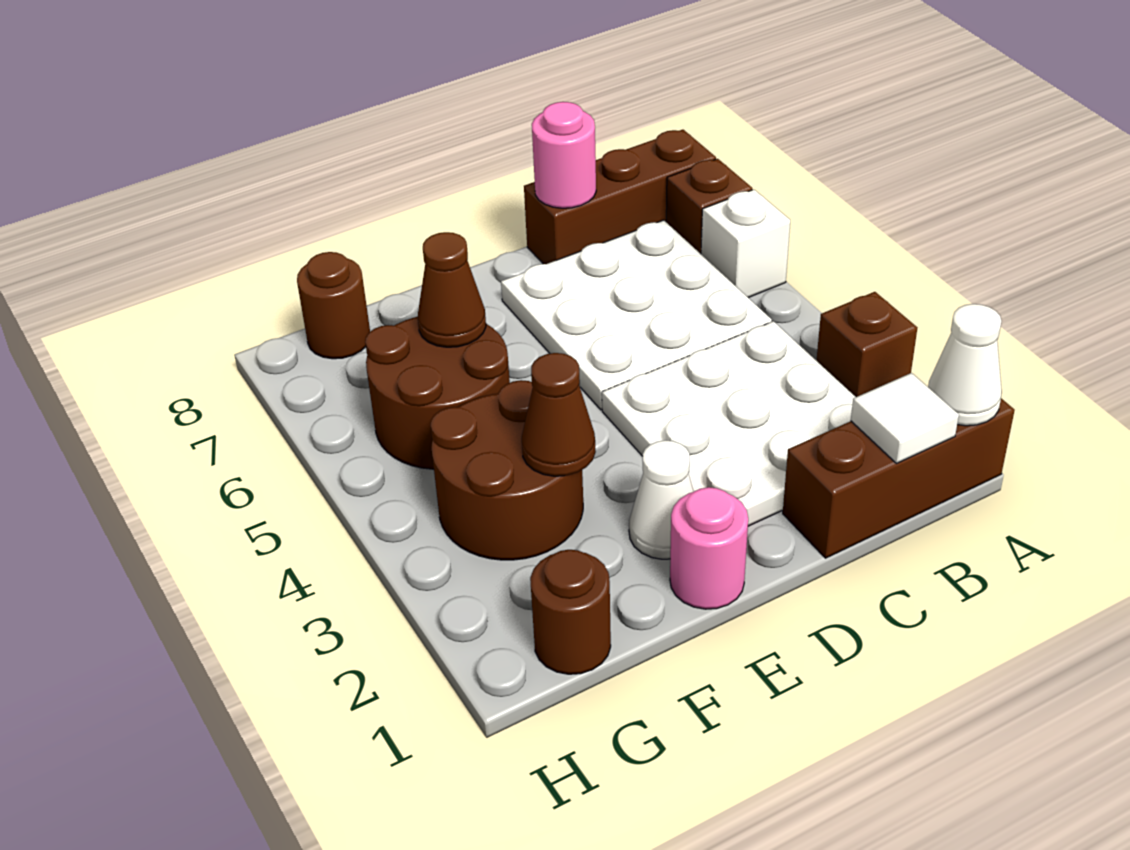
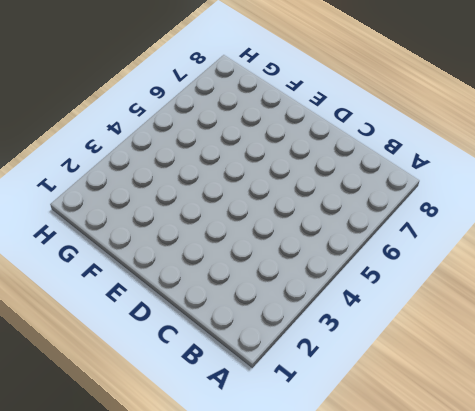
none -> brown 1x3 brick [783,398,1015,558]
none -> brown 1x1 brick [816,292,917,397]
none -> white 1x1 brick [701,190,790,298]

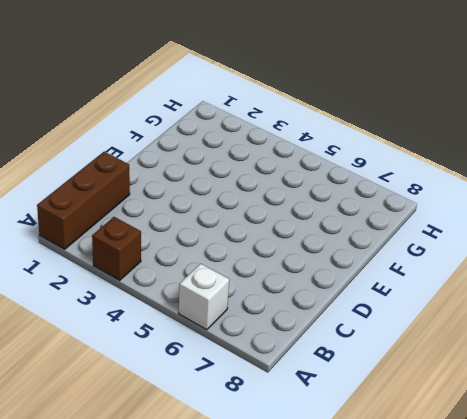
none -> brown 1x1 brick [666,159,752,254]
none -> brown 1x3 brick [524,130,716,264]
none -> white 3x3 plate [602,321,855,526]

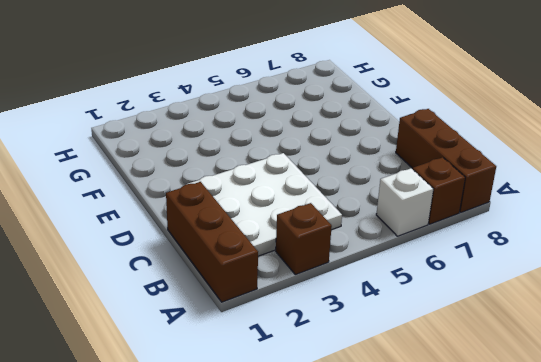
none -> white 3x3 plate [501,220,772,410]
none -> pink 1x1 round brick [670,487,748,609]
none -> white 1x1 cone [629,440,694,559]

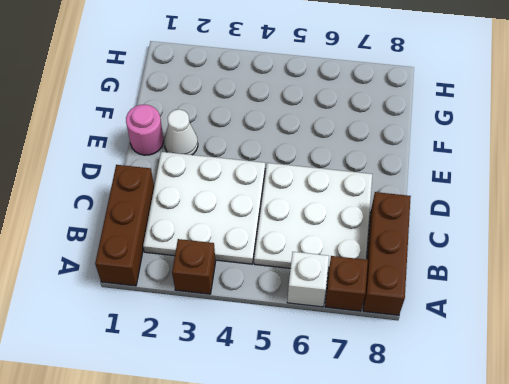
none -> brown 2x2 round brick [431,380,583,560]
none -> brown 2x2 round brick [365,317,510,469]
none -> brown 1x1 round brick [530,550,611,674]

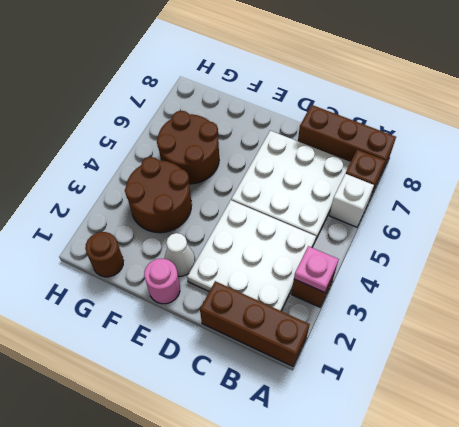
pink 1x1 plate [294,246,339,292] -> none
none -> brown 1x1 round brick [297,252,370,359]
none -> white 1x1 cone [928,304,1002,426]
none -> white 1x1 tile [851,373,959,463]

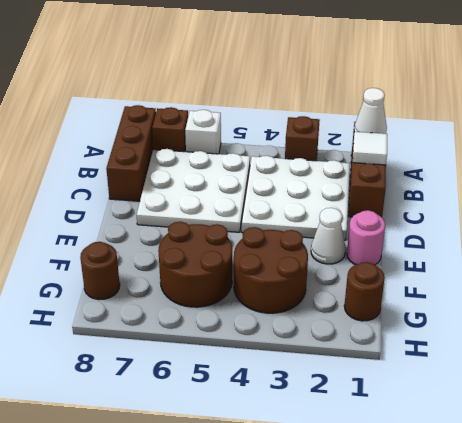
none -> pink 1x1 round brick [532,102,596,208]
none -> brown 1x1 cone [522,353,596,476]
none -> brown 1x1 cone [418,232,486,347]

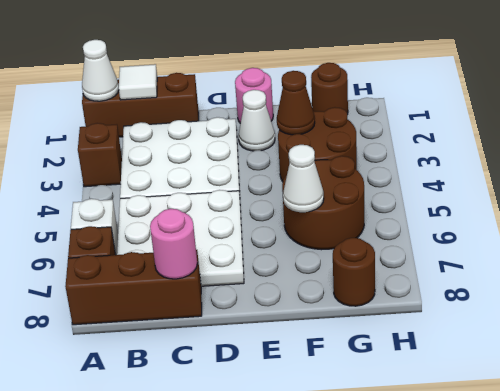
white 1x1 cone [283,145,324,212] -> brown 1x1 cone [418,232,486,347]

